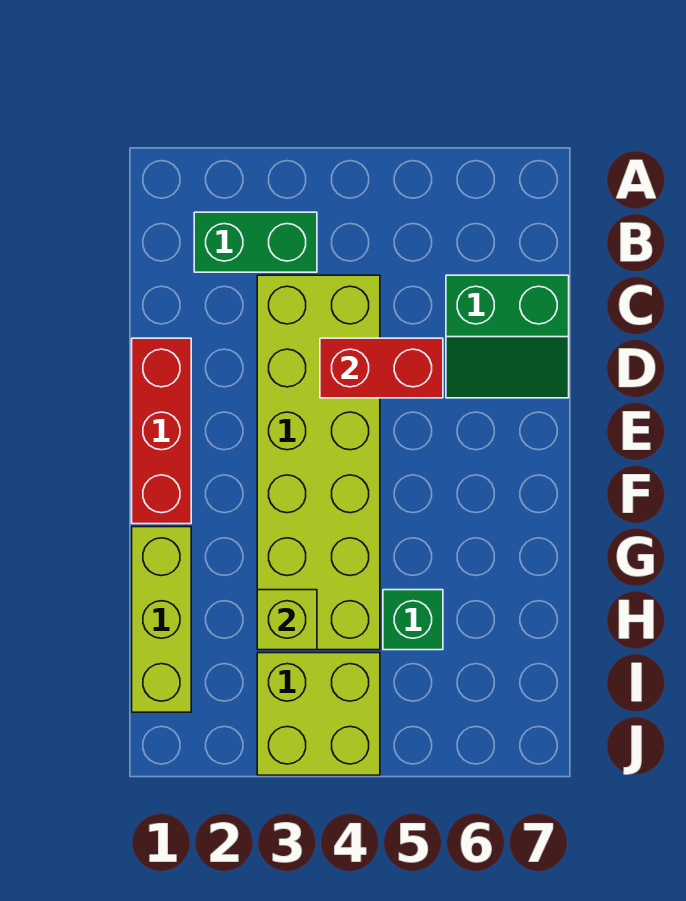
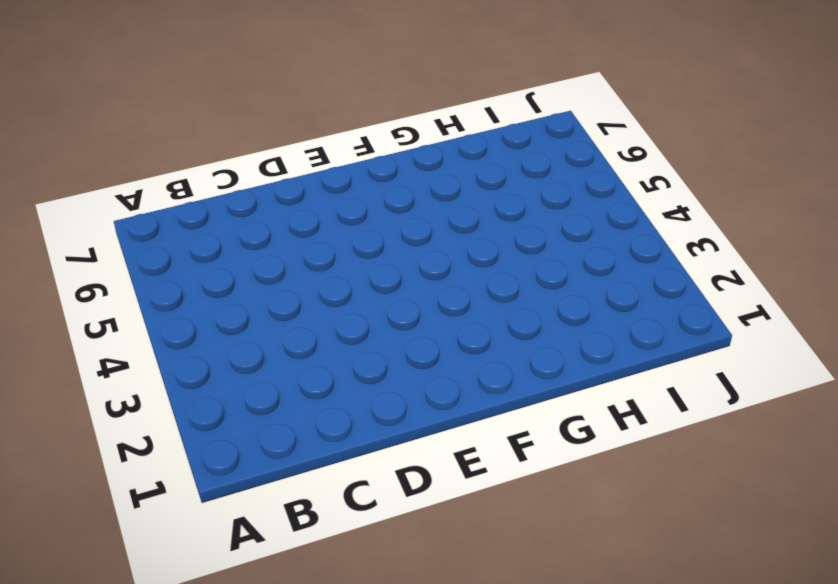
none -> green 1x2 brick [194,212,317,272]
none -> lime 2x6 brick [257,275,380,650]

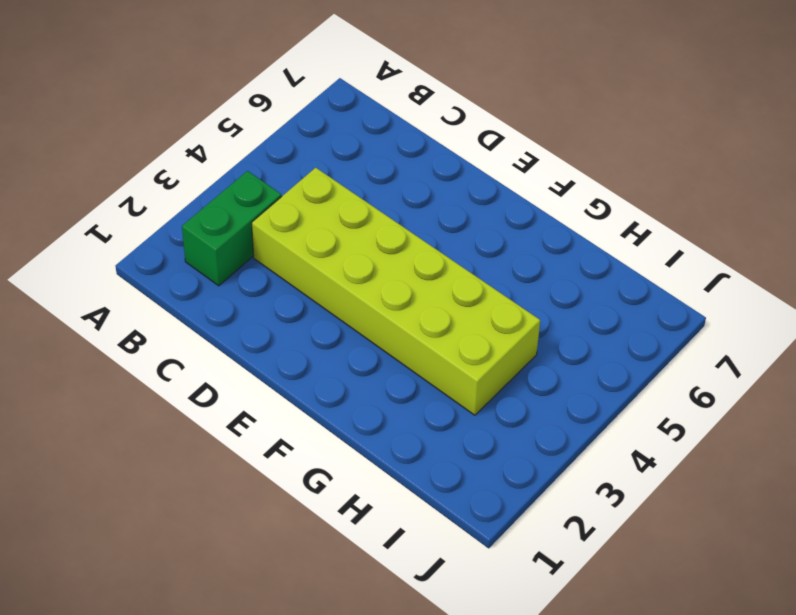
none -> green 2x2 slope [446,275,569,398]
none -> red 1x3 brick [132,338,191,524]

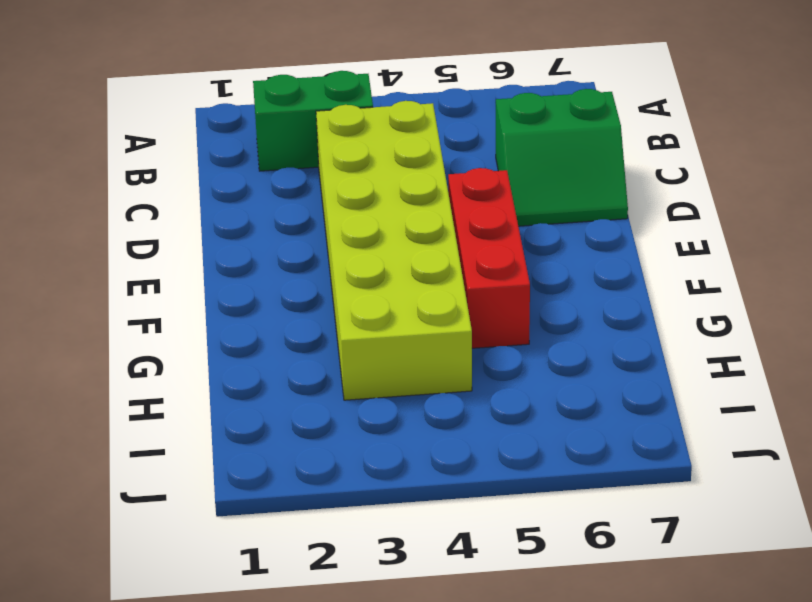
red 1x3 brick [448,168,530,348] -> red 1x3 brick moved to [132,338,191,524]
none -> lime 1x3 brick [132,527,191,712]
none -> green 1x1 brick [383,590,443,650]

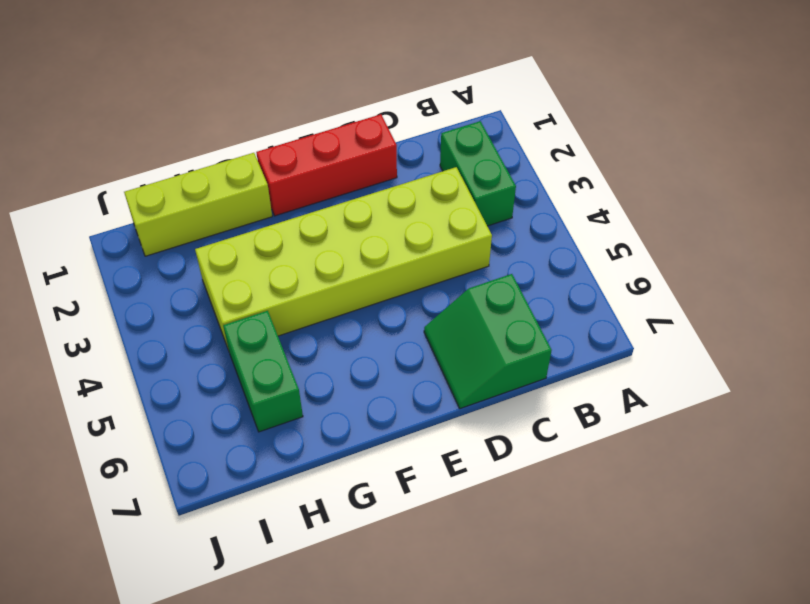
green 1x2 brick [223,311,303,432] -> green 1x1 brick [383,590,443,650]
none -> lime 2x2 brick [257,653,380,775]
none -> red 1x2 brick [320,338,443,398]

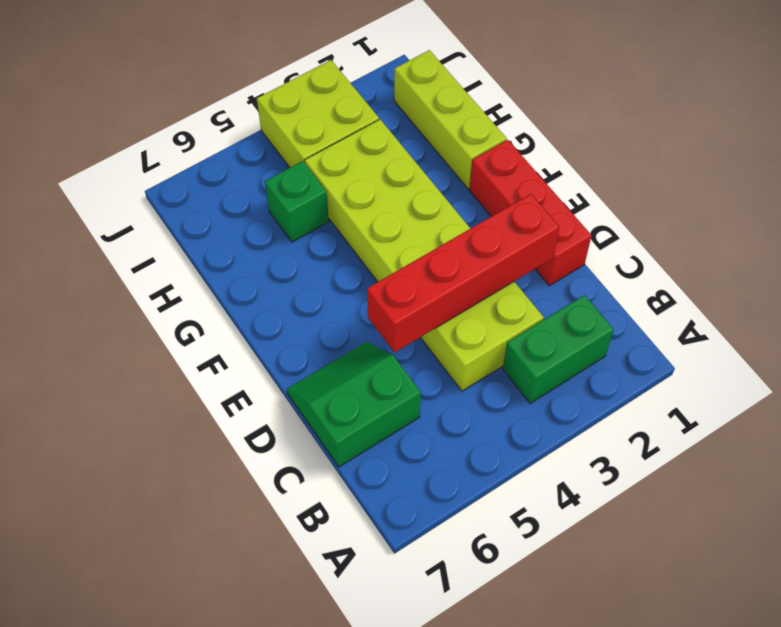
red 1x4 brick [367,194,560,352] -> red 1x2 brick [320,338,443,398]
none -> lime 1x1 brick [257,590,317,650]

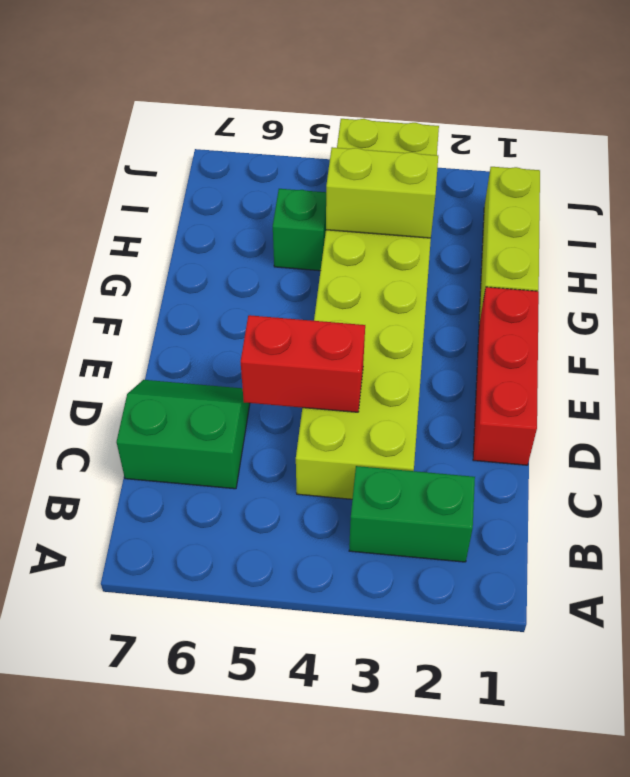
lime 1x2 brick [326,147,438,238] -> lime 1x1 brick [257,590,317,650]

